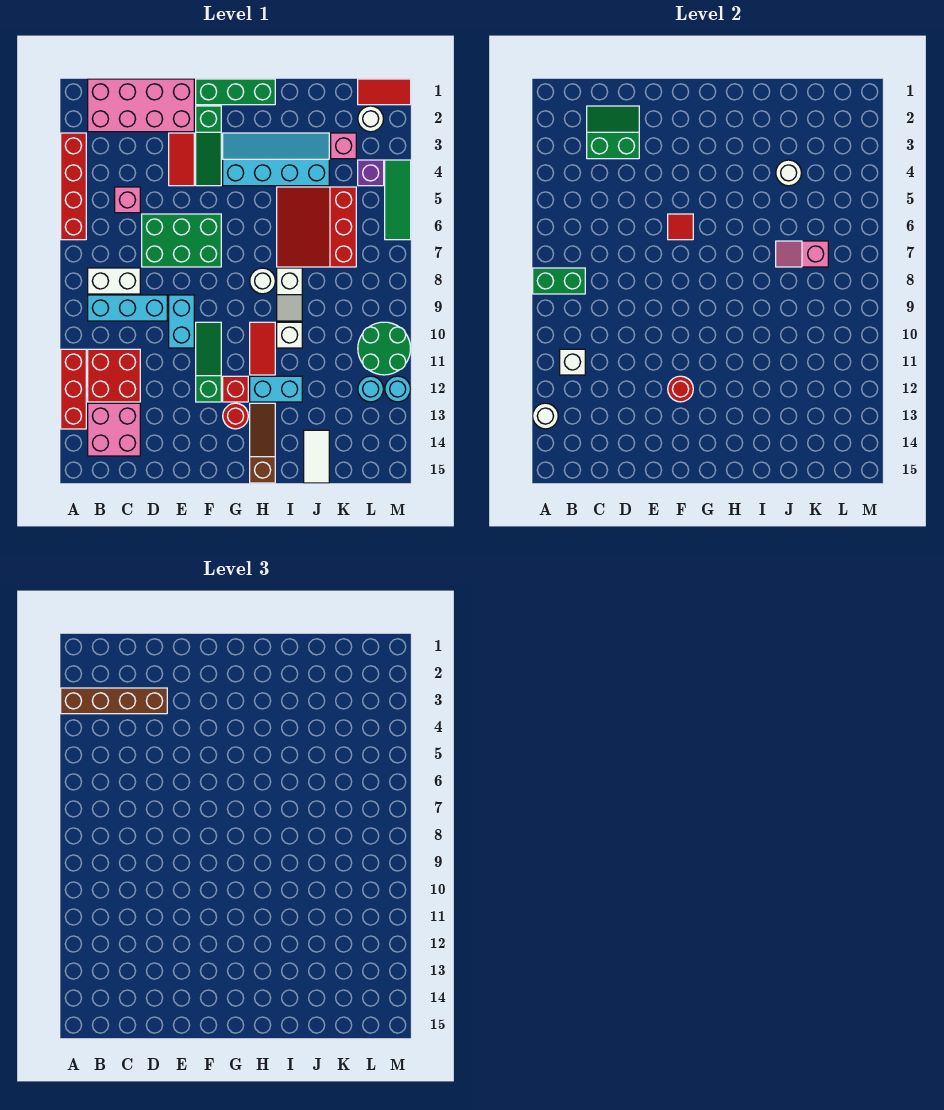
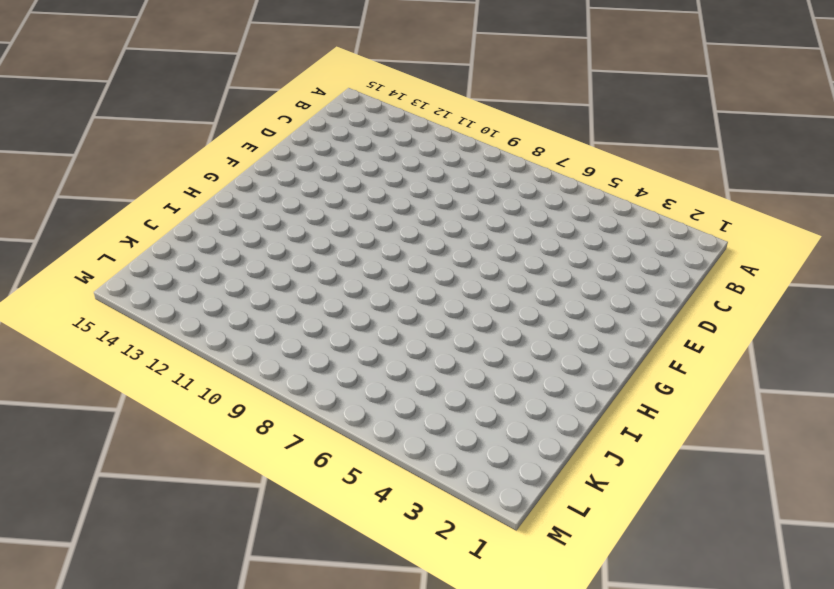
none -> red 1x4 brick [61,133,86,240]
none -> red 1x3 brick [61,349,86,429]
none -> pink 2x4 brick [88,79,194,132]
none -> white 1x2 brick [88,268,140,294]

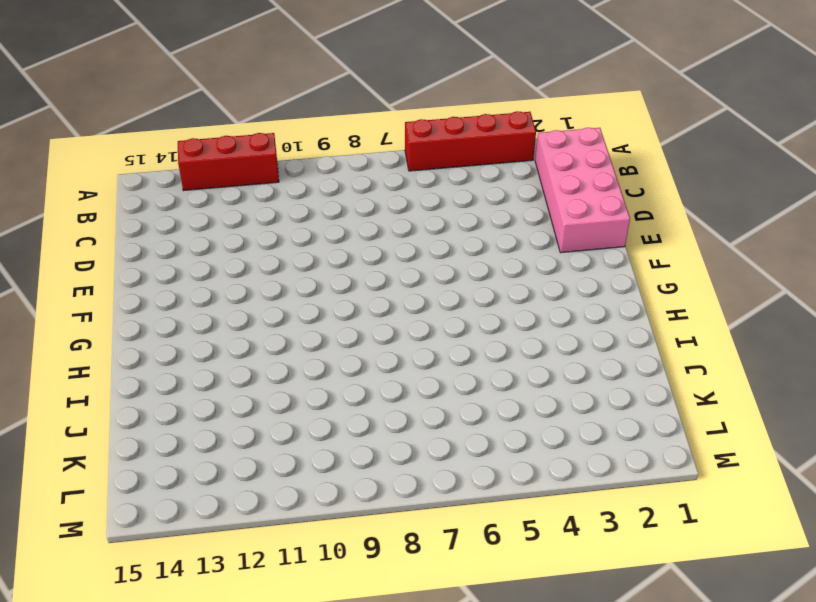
none -> white 1x2 brick [88,268,140,294]
none -> cyan 1x3 brick [88,295,167,321]
none -> red 2x2 brick [88,349,140,402]
none -> pink 2x2 brick [88,403,140,456]

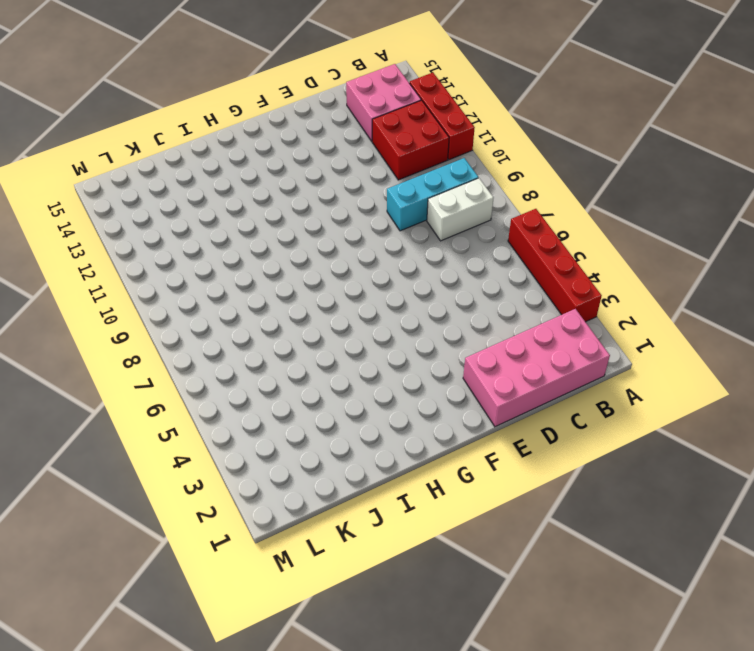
none -> pink 1x1 brick [115,187,140,213]
none -> green 2x3 brick [142,214,221,267]
none -> red 1x2 tile [169,133,194,186]
none -> cyan 1x2 brick [169,295,194,348]

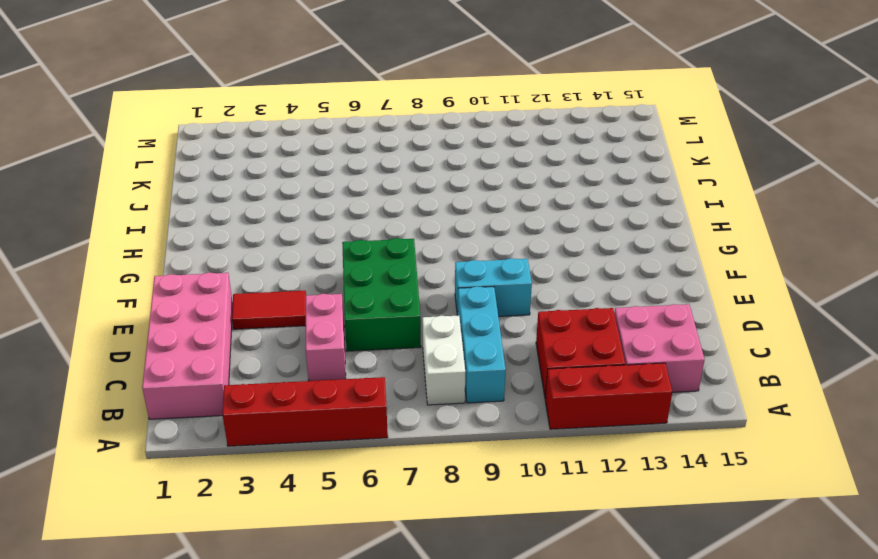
pink 1x2 brick [306,294,346,381] -> pink 1x1 brick [115,187,140,213]
none -> green 1x3 brick [196,79,275,105]
none -> green 1x3 slope [196,106,221,186]
none -> green 1x3 slope [196,322,221,402]
none -> cyan 2x4 slope [223,133,329,186]

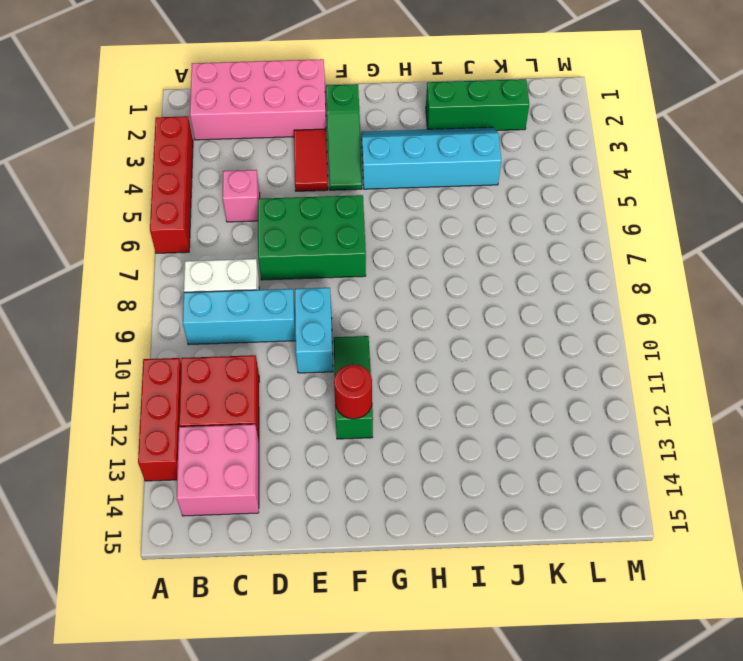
green 1x3 brick [426,79,529,131] -> green 1x3 brick moved to [196,79,275,105]
none -> red 1x1 brick [223,376,248,402]
none -> red 1x1 round brick [223,403,248,429]
none -> white 1x1 round brick [250,268,275,294]
none -> red 1x2 tile [250,322,275,375]

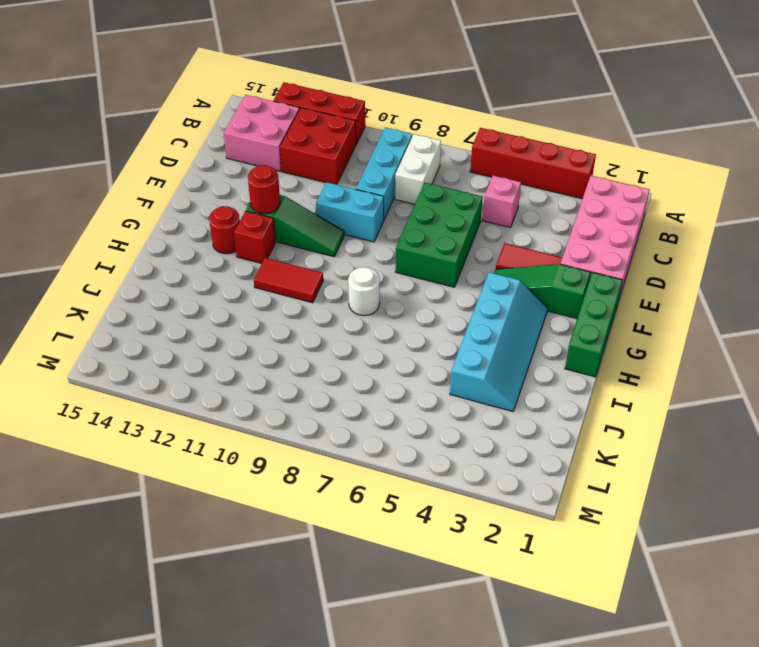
none -> cyan 1x2 brick [250,376,302,402]
none -> brown 1x3 slope [250,403,275,483]
none -> red 3x3 slope [277,187,356,267]
none -> white 1x2 slope [277,268,302,321]

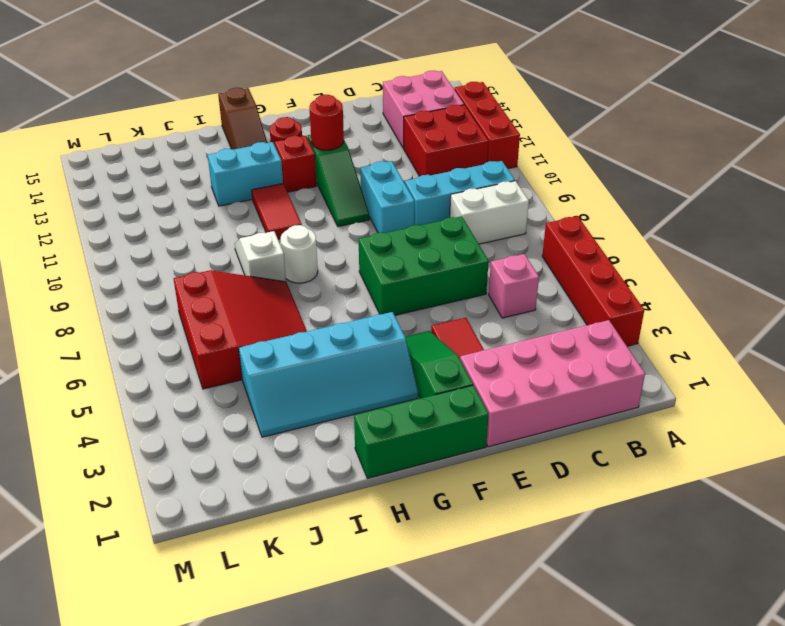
none -> white 1x1 brick [277,322,302,348]
none -> white 1x2 tile [304,430,329,483]
none -> pink 1x1 brick [331,133,356,159]
none -> red 1x2 tile [358,79,411,105]

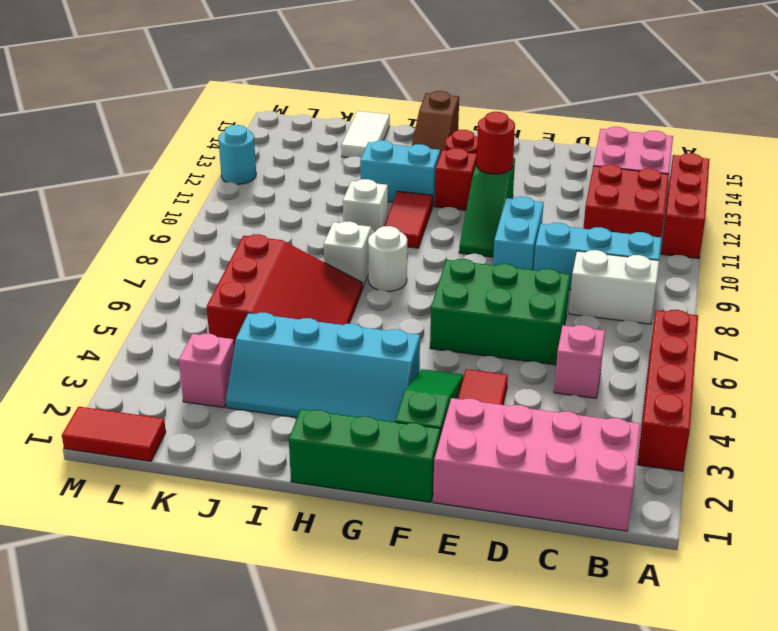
none -> white 1x1 round brick [358,106,383,132]
none -> purple 1x1 brick [358,160,384,186]
none -> green 2x2 round brick [358,322,411,375]
none -> cyan 1x1 round brick [358,376,383,402]

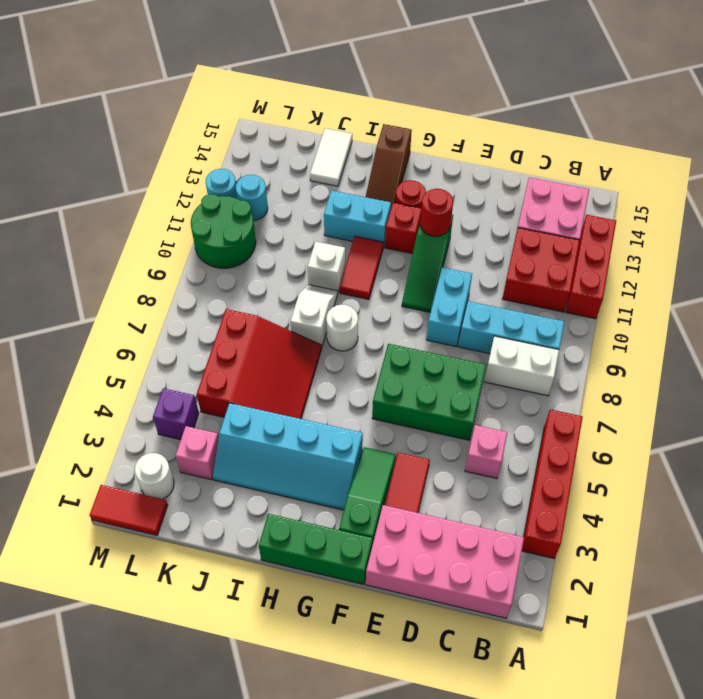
none -> green 1x3 tile [385,160,411,240]
none -> green 1x2 brick [533,268,585,294]
none -> white 1x1 round brick [533,403,558,429]
none -> white 1x1 brick [560,349,585,375]

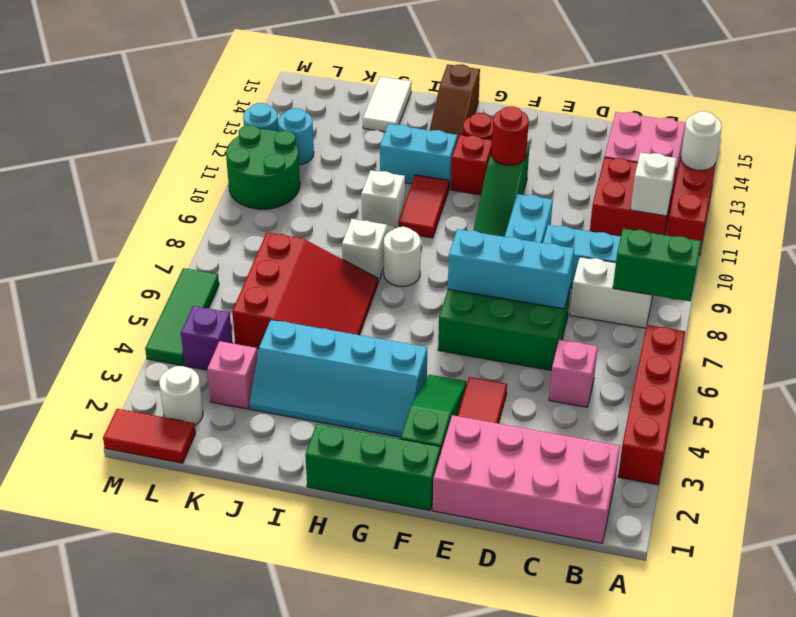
cyan 1x3 brick [448,229,574,309] -> none
none -> green 2x2 slope [587,106,639,159]
none -> red 1x1 tile [668,214,693,240]
none -> white 1x1 round brick [776,160,801,186]
none -> pink 1x2 slope [776,241,828,267]

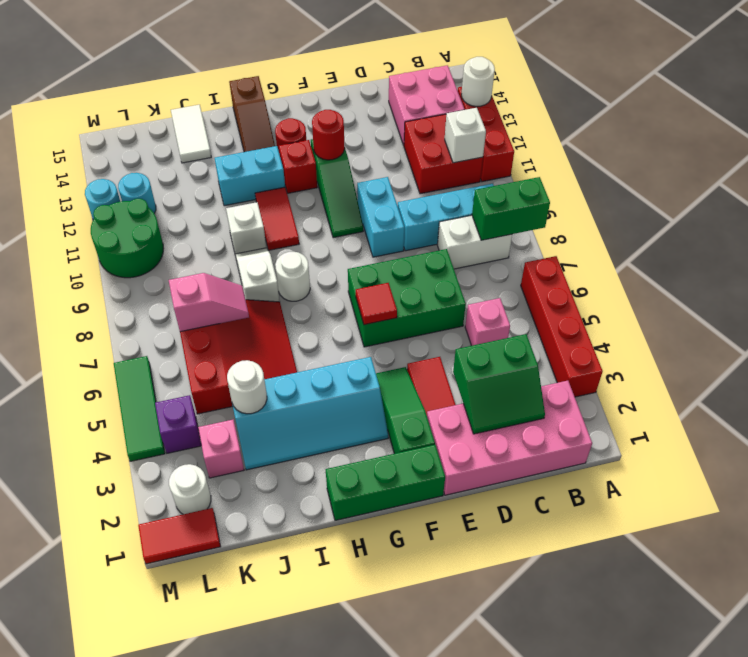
none -> brown 1x4 brick [61,688,167,714]

